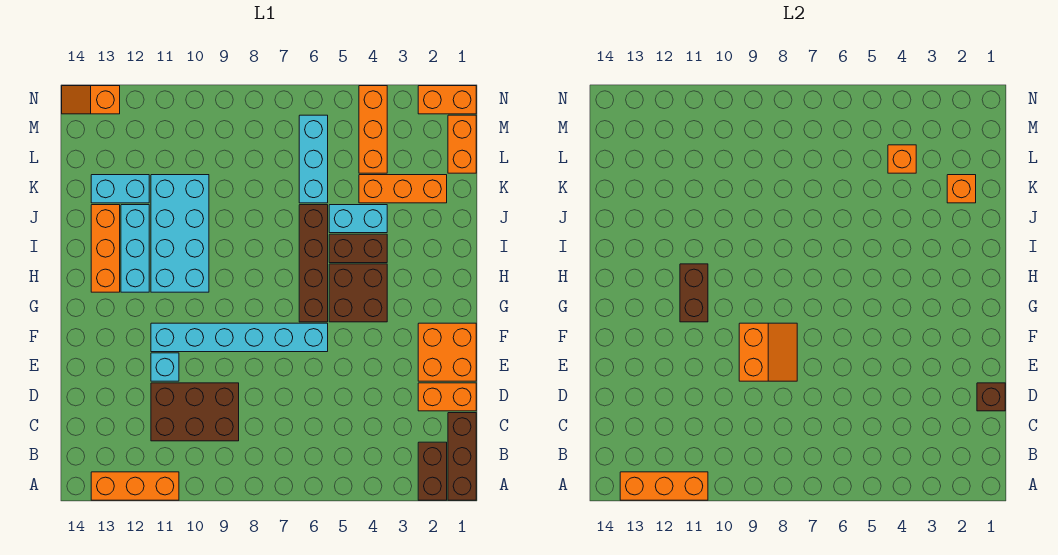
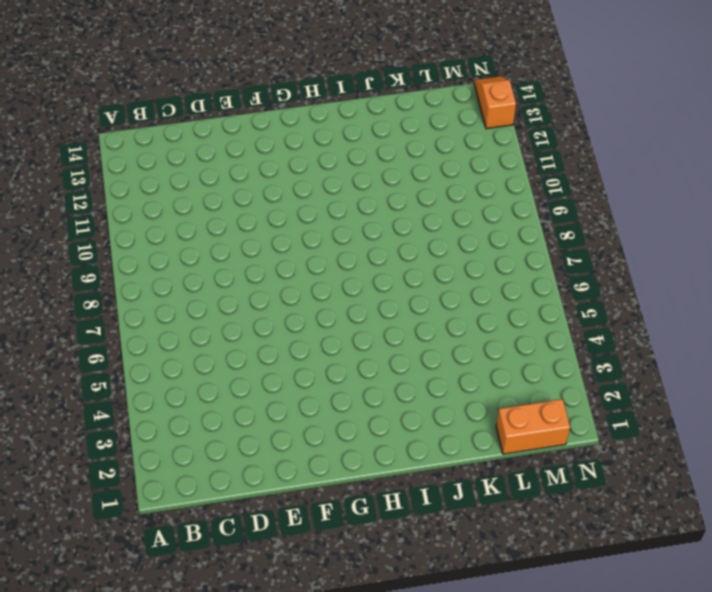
none -> brown 1x3 brick [448,413,476,500]
none -> brown 1x2 brick [418,442,447,500]
none -> orange 1x3 brick [91,472,179,500]

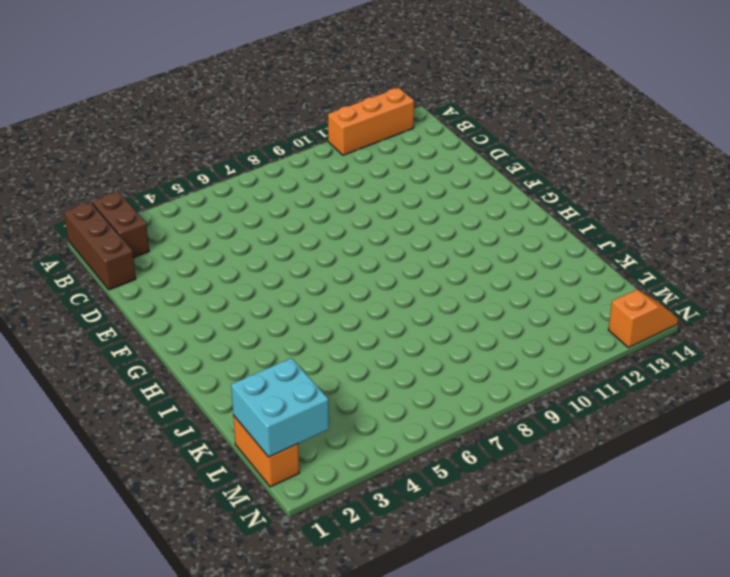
cyan 2x2 brick [231,358,329,457] -> none
none -> brown 2x3 brick [151,383,239,441]
none -> orange 1x2 brick [418,383,476,411]
none -> orange 2x2 brick [418,323,476,381]

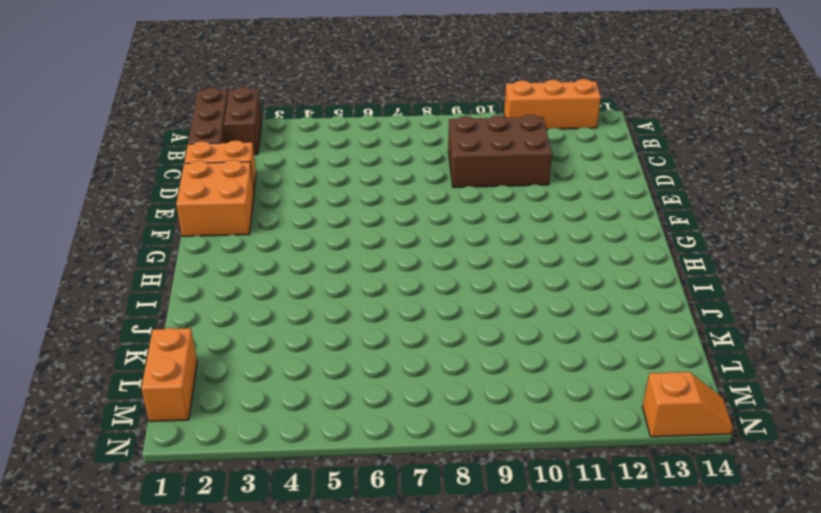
none -> cyan 1x1 brick [151,353,179,381]
none -> cyan 1x6 brick [151,323,328,352]
none -> brown 2x2 brick [329,264,387,322]

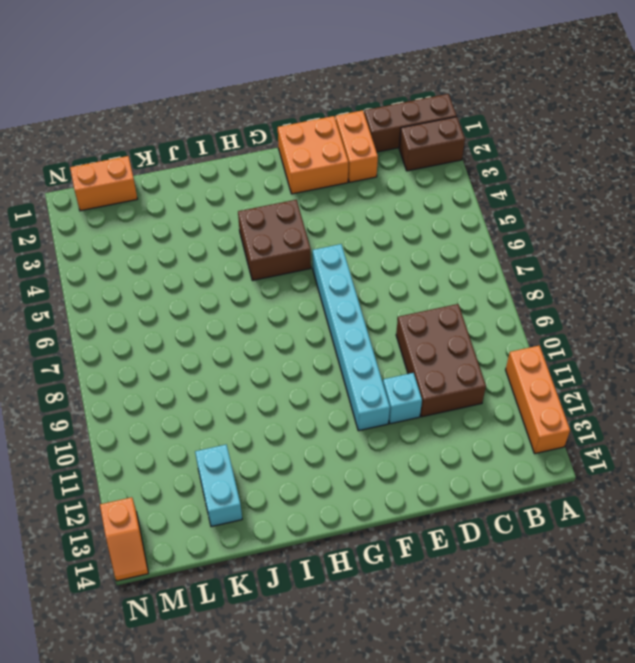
none -> brown 1x4 brick [299,205,328,322]
none -> cyan 2x4 brick [151,175,209,292]
none -> cyan 1x3 brick [121,205,149,292]

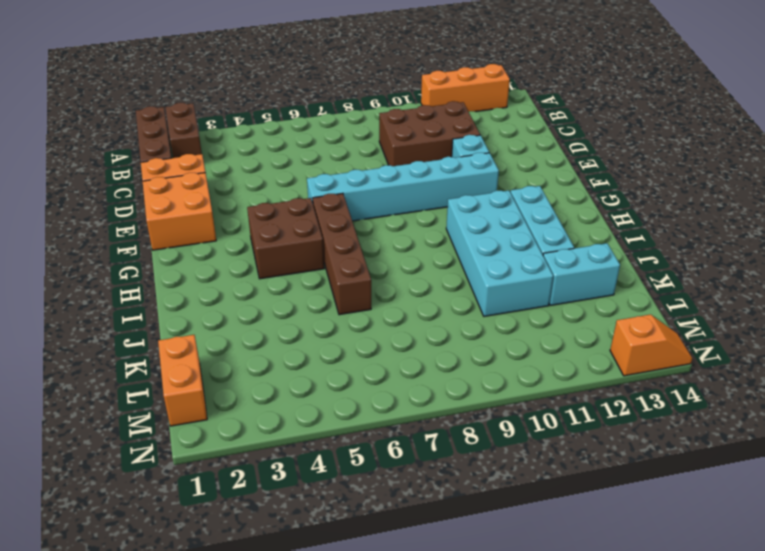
none -> orange 1x3 brick [91,205,120,292]
none -> brown 1x2 brick [329,234,387,263]
none -> cyan 1x2 brick [329,205,387,233]

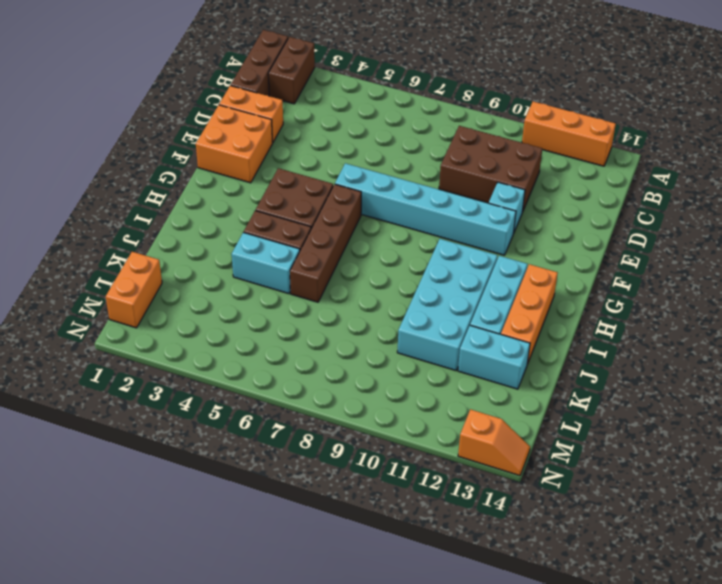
none -> orange 1x3 brick [359,175,447,203]
none -> cyan 1x3 brick [299,115,328,203]
none -> orange 1x3 brick [359,86,387,173]

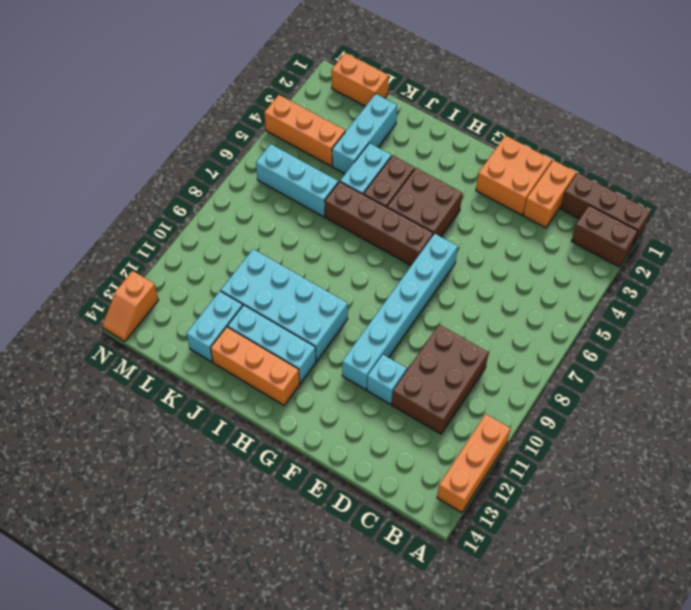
cyan 1x3 brick [332,94,397,174] -> orange 1x3 brick [359,175,447,203]
none -> orange 1x2 brick [418,86,476,114]
none -> orange 1x3 brick [620,472,708,500]
none -> brown 1x1 brick [977,383,1005,411]

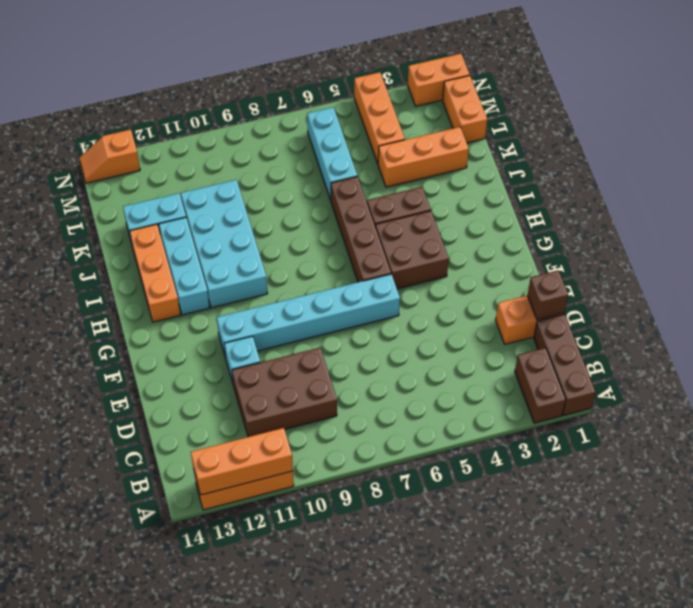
none -> orange 2x2 brick [418,323,476,381]
none -> cyan 1x2 brick [329,205,387,233]
none -> orange 2x2 slope [739,323,797,381]

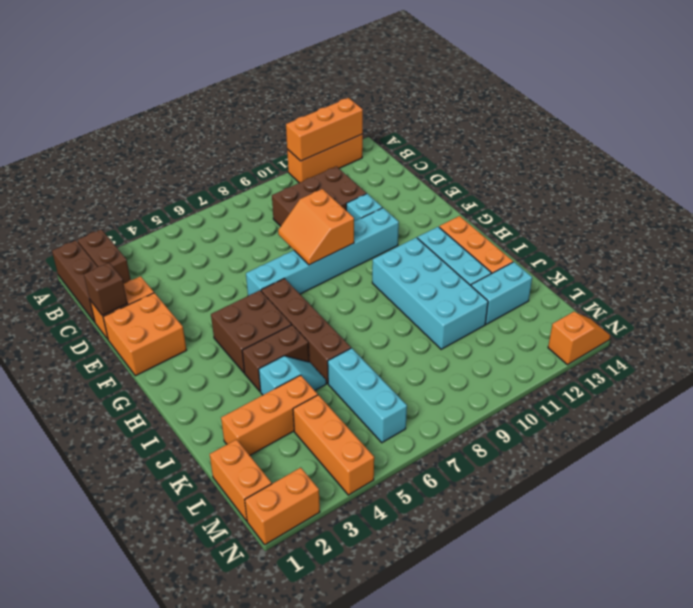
cyan 1x2 slope [259,356,326,395] -> cyan 1x2 brick [329,205,387,233]
none -> brown 1x2 brick [680,264,708,322]
none -> orange 1x1 brick [947,175,976,203]
none -> orange 1x1 brick [888,145,916,173]

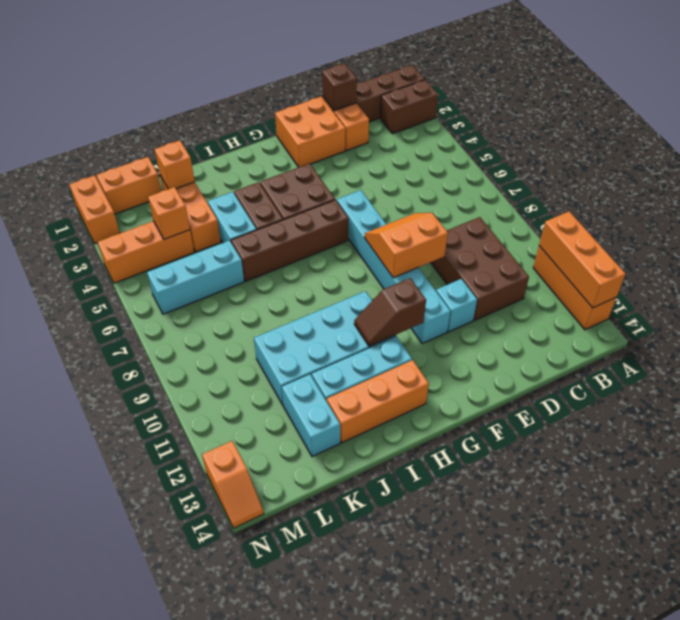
brown 1x2 slope [354,278,426,346] -> brown 1x2 brick [680,264,708,322]

